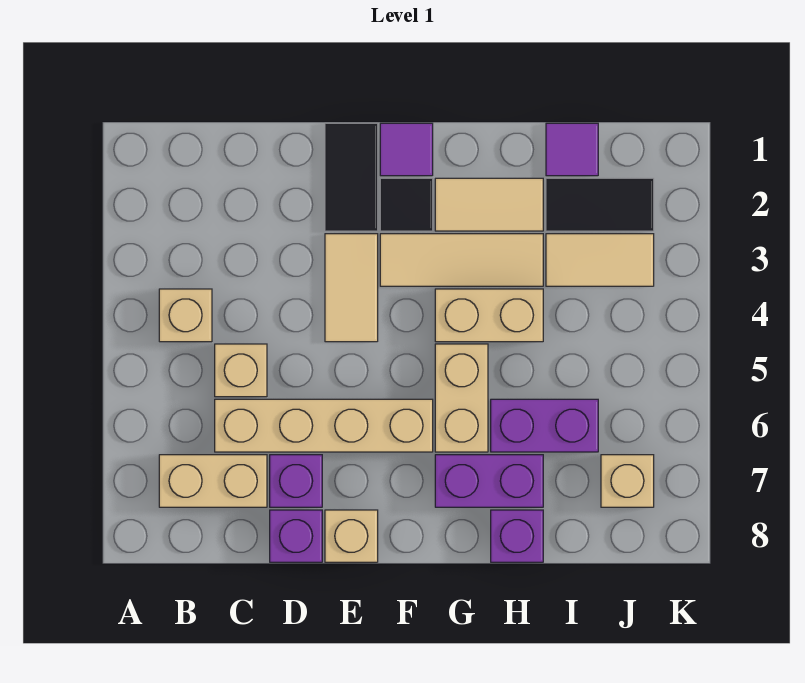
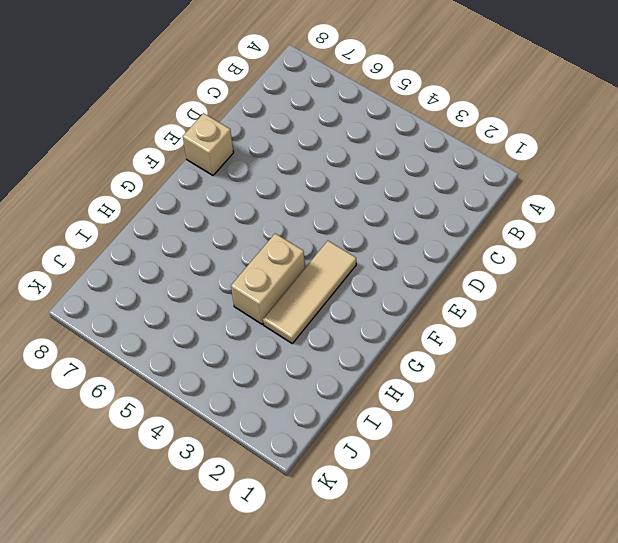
none -> tan 1x1 brick [159,289,212,342]
none -> tan 1x2 brick [159,455,267,507]
none -> tan 1x1 brick [215,344,267,397]

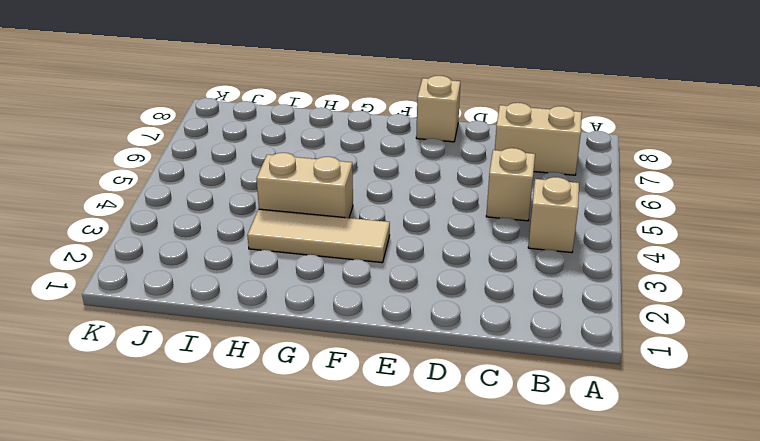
none -> tan 1x4 brick [215,399,433,452]
none -> purple 1x1 brick [270,455,322,507]
none -> purple 1x1 brick [270,510,322,562]

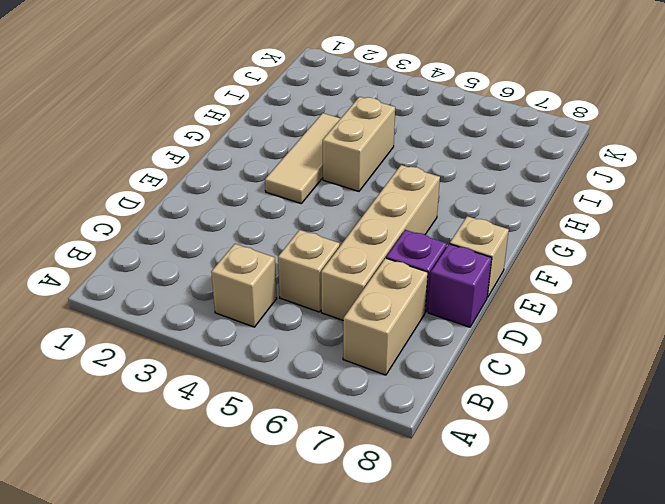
none -> black 1x2 tile [325,123,378,231]
none -> tan 1x2 tile [325,234,378,342]
none -> purple 1x1 tile [380,123,433,176]

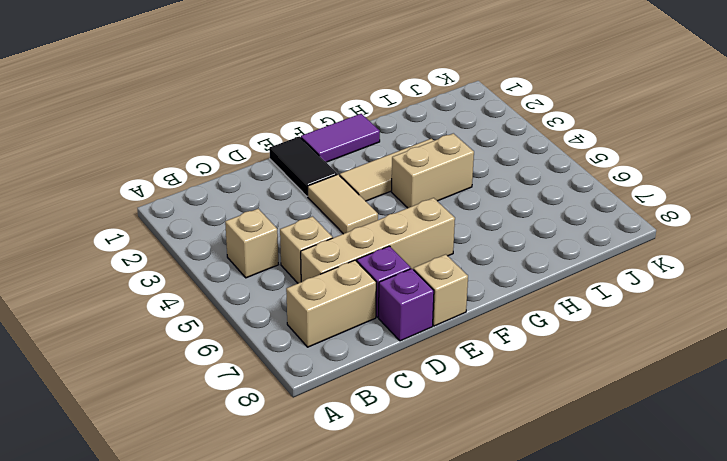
purple 1x2 tile [301,114,380,162] -> purple 1x1 tile [380,123,433,176]
none -> black 1x1 tile [380,178,433,231]
none -> tan 1x2 tile [435,178,543,231]
none -> tan 1x2 brick [435,344,488,452]

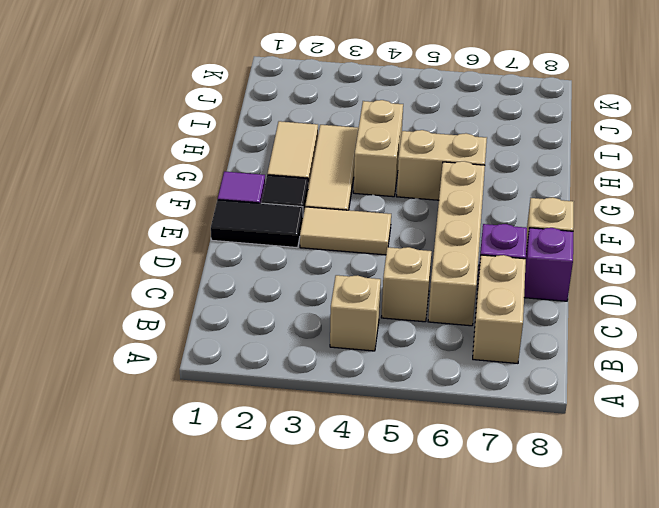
none -> purple 1x2 brick [435,455,543,507]
none -> purple 1x2 brick [491,399,598,452]
none -> purple 1x1 brick [491,510,543,562]

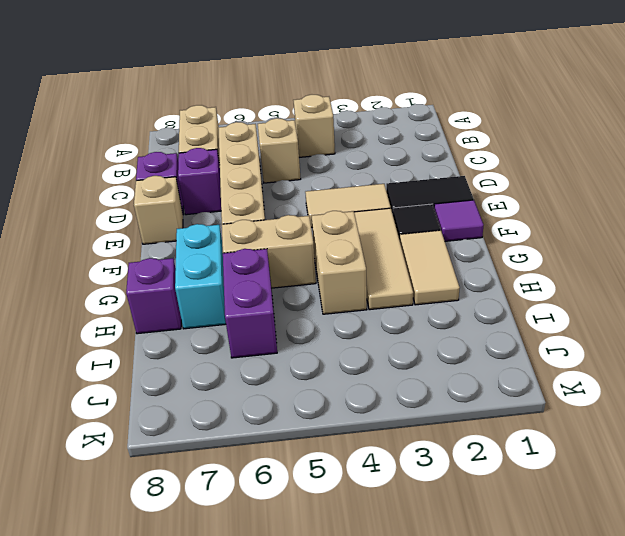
cyan 1x2 brick [175,224,226,329] -> purple 1x2 brick [435,455,543,507]
none -> purple 1x1 tile [546,123,598,176]
none -> black 1x2 tile [546,178,654,231]
none -> tan 1x2 tile [546,234,654,286]

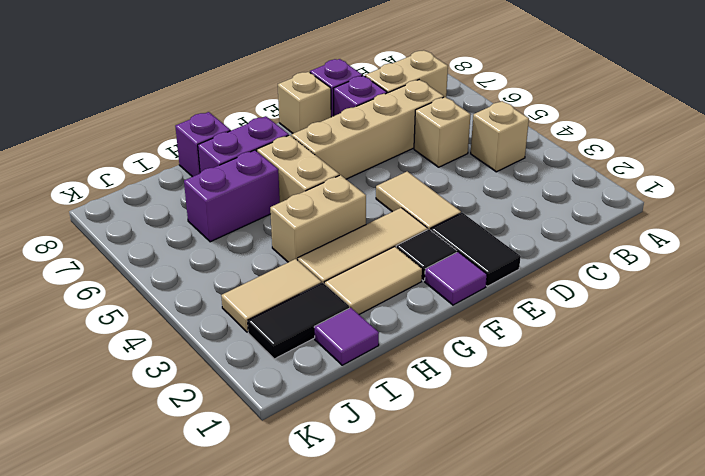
none -> tan 1x1 brick [601,455,654,507]

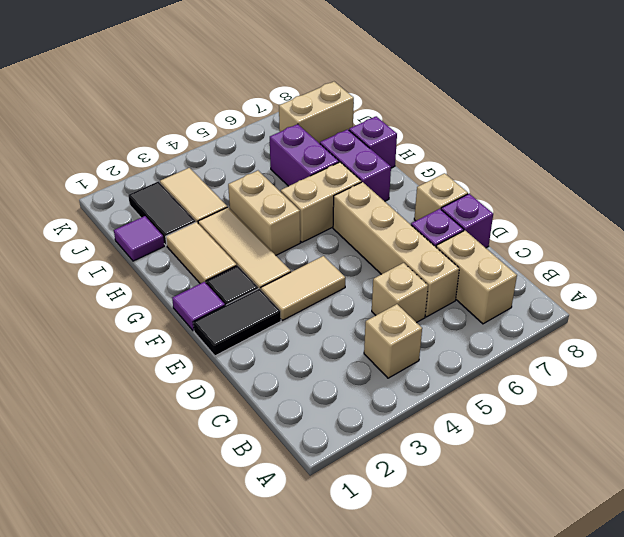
tan 1x2 brick [279,82,354,143] -> tan 1x1 brick [601,455,654,507]

